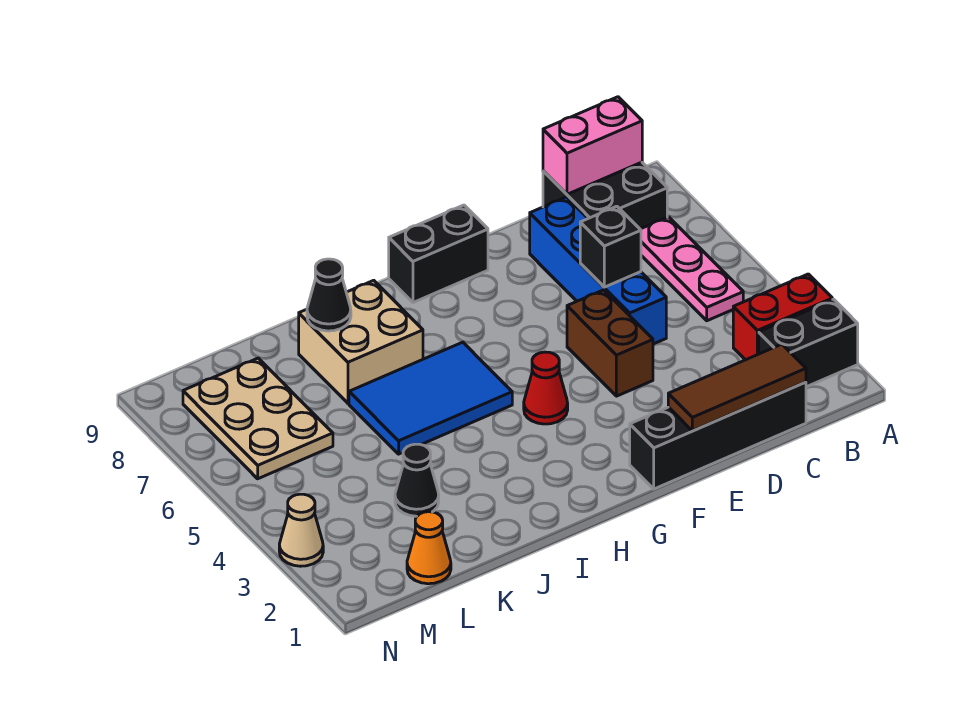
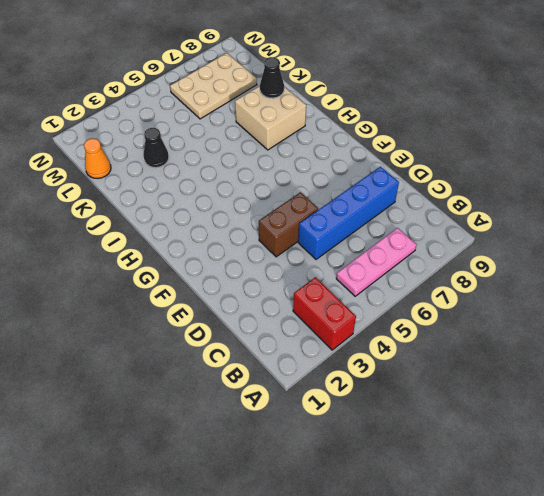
none -> black 1x2 brick [759,299,858,387]
none -> black 2x2 brick [543,162,667,229]
none -> black 1x4 brick [630,382,806,489]

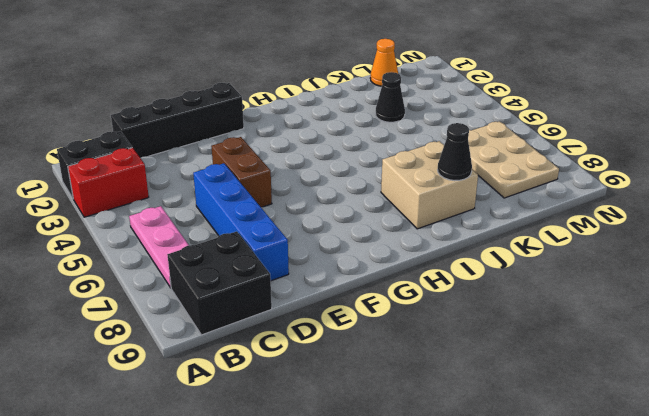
none -> black 1x2 brick [389,205,488,303]
none -> red 1x1 cone [524,352,568,424]
none -> blue 2x3 tile [349,342,512,454]

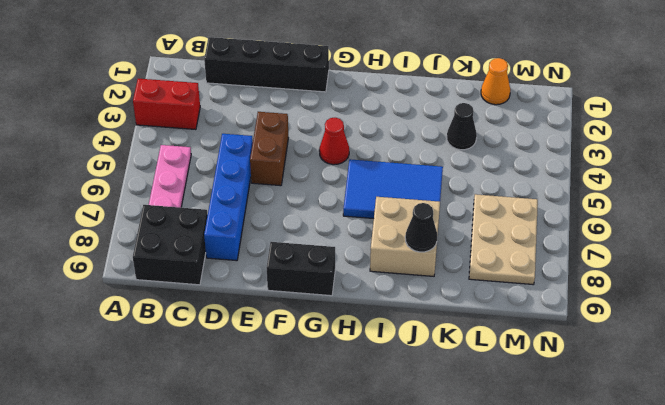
none -> black 1x2 brick [759,299,858,387]
none -> tan 1x1 cone [279,494,323,566]
none -> pink 1x2 brick [543,97,642,194]

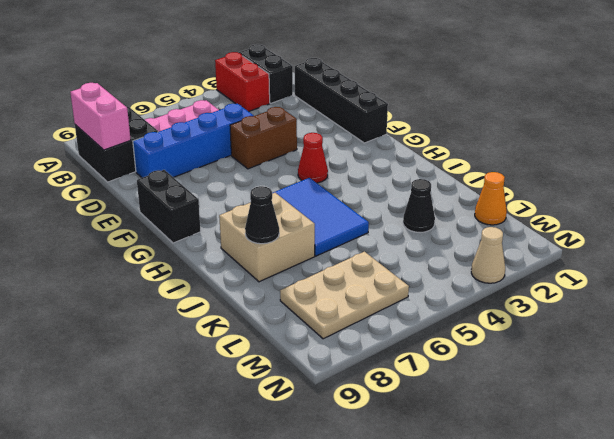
none -> brown 1x3 tile [668,344,806,431]
none -> black 1x1 brick [580,206,641,287]

